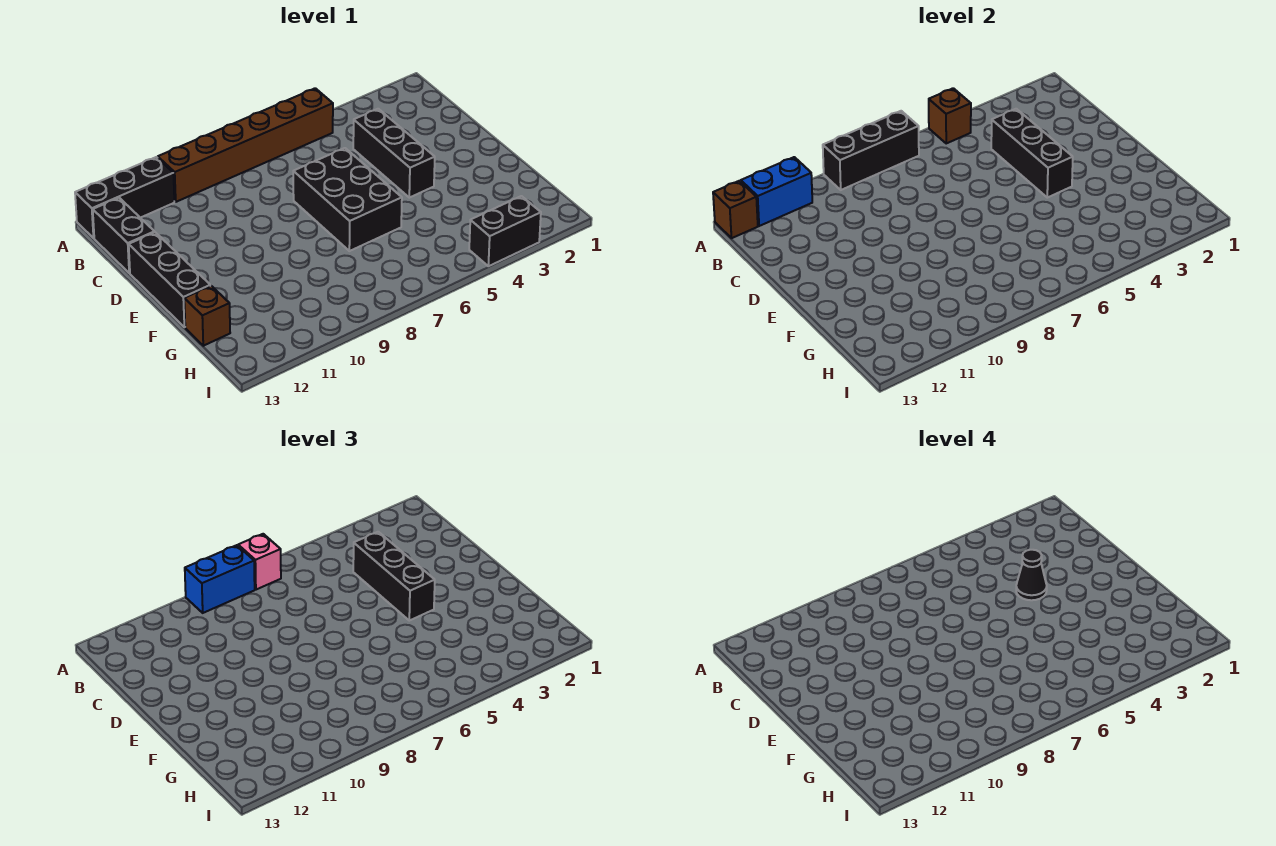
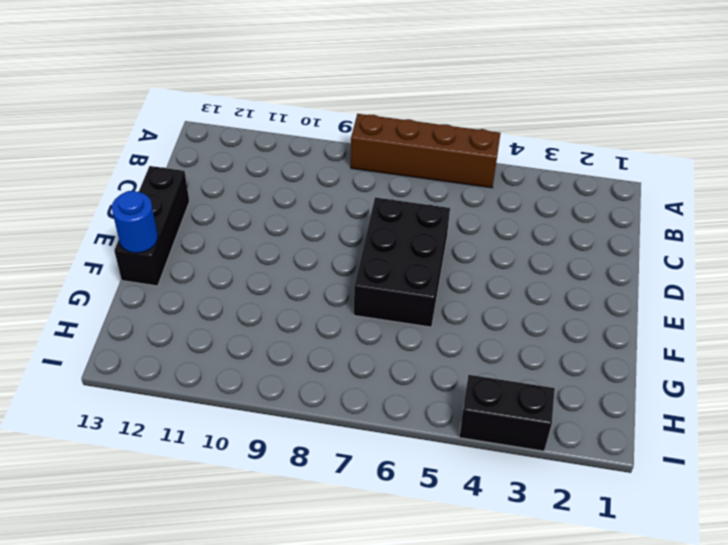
brown 1x4 brick [351,114,501,188] -> brown 1x6 brick [158,88,333,202]
blue 1x1 round brick [112,191,158,253] -> none
none -> black 1x3 brick [75,157,174,238]
none -> black 1x2 brick [93,198,155,273]
none -> black 1x3 brick [353,109,435,198]

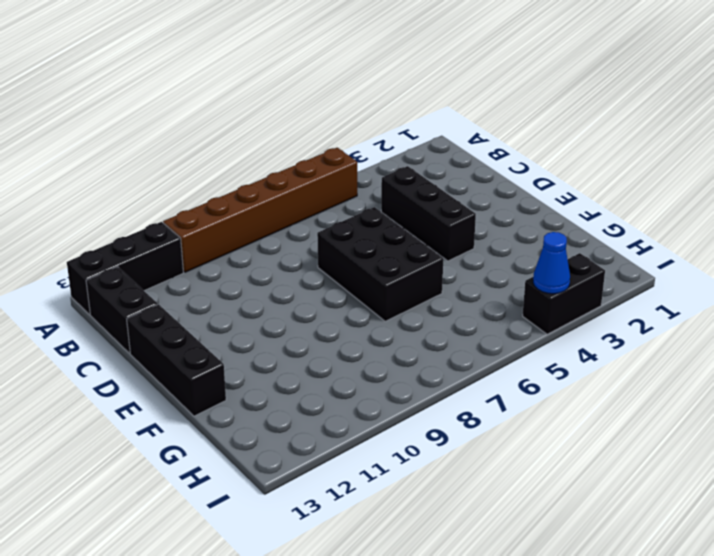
blue 1x1 cone [533,232,570,294] -> none
none -> brown 1x1 brick [184,286,230,346]
none -> brown 1x1 brick [929,88,971,143]
none -> black 1x3 brick [823,111,919,190]

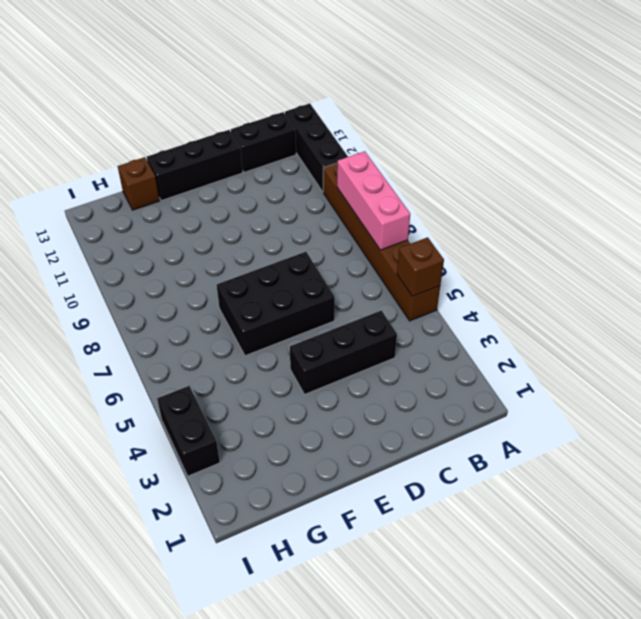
pink 1x3 brick [337,151,410,250] -> black 1x3 brick [823,111,919,190]
none -> blue 1x2 brick [741,157,812,226]
none -> brown 1x1 brick [713,181,758,238]
none -> black 1x3 brick [991,109,1073,198]

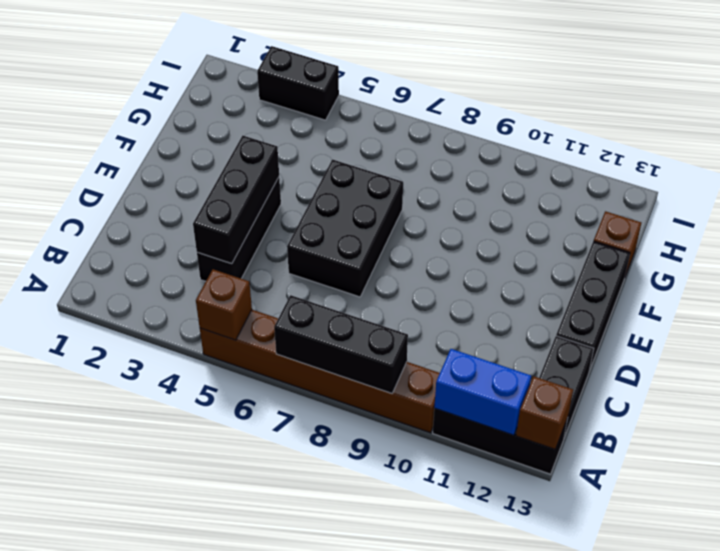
none -> pink 1x1 brick [238,534,281,590]
none -> blue 1x2 brick [185,545,255,613]
none -> black 1x3 brick [353,532,435,621]

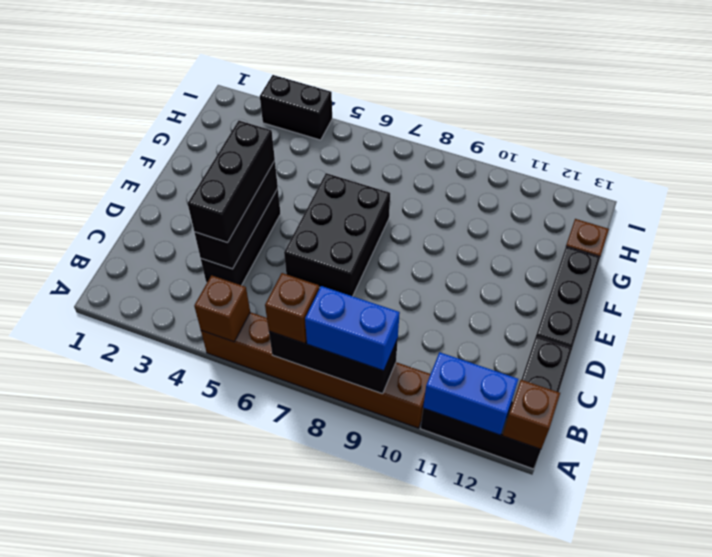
brown 1x1 brick [265,273,319,343] -> pink 1x1 brick [238,534,281,590]
none -> black 1x1 cone [1016,550,1047,600]

